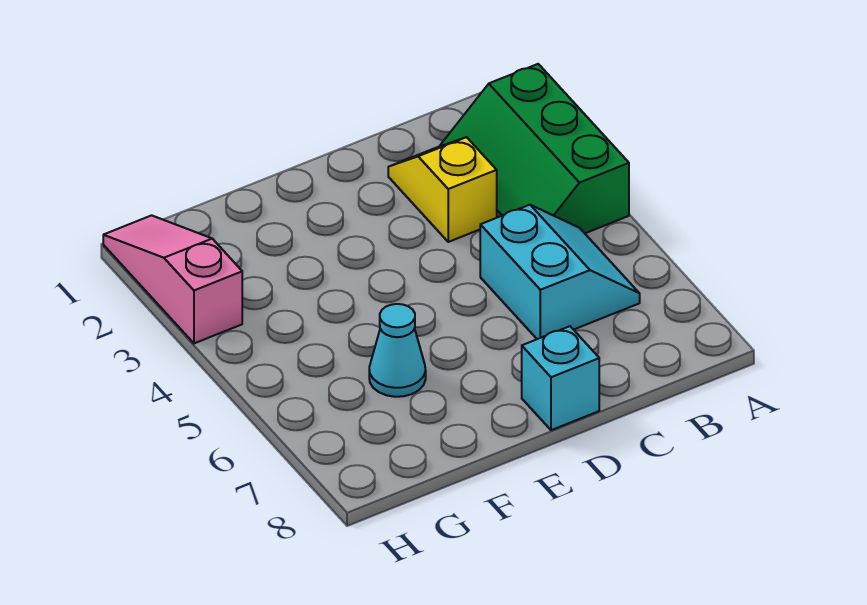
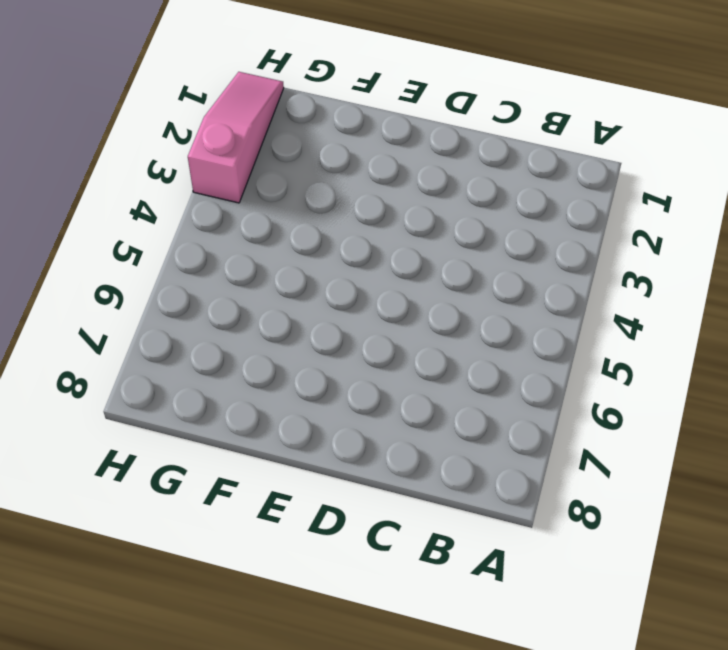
none -> green 2x3 slope [439,64,629,233]
none -> cyan 2x2 slope [480,205,640,339]

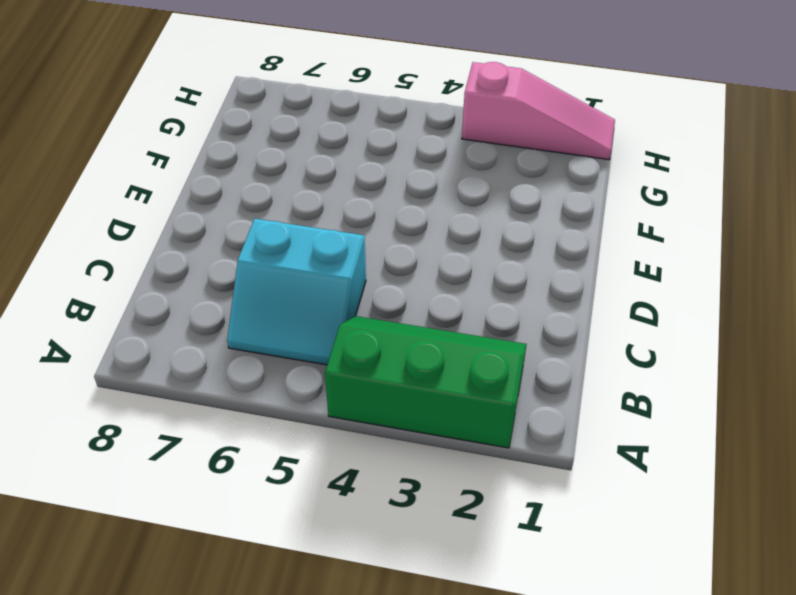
none -> yellow 1x2 slope [388,137,497,242]
none -> cyan 1x1 brick [522,326,599,430]

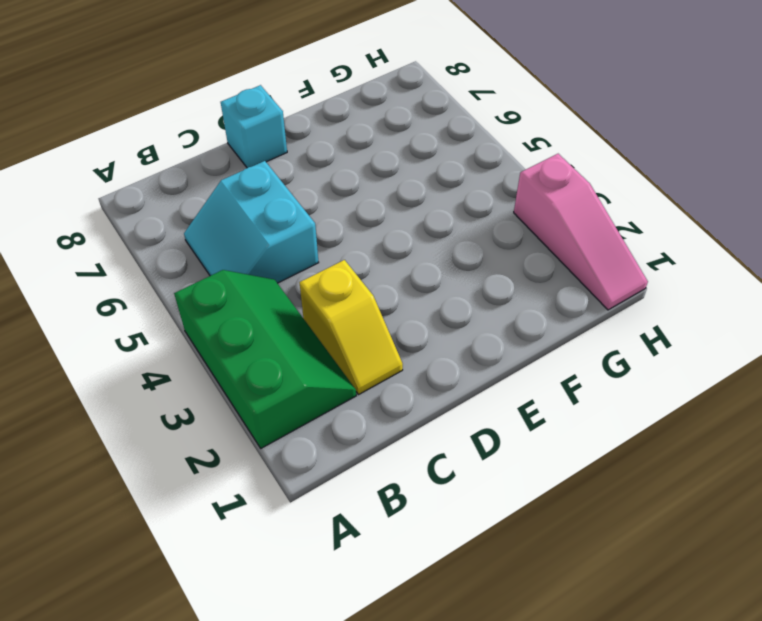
none -> cyan 1x1 cone [369,304,426,397]

